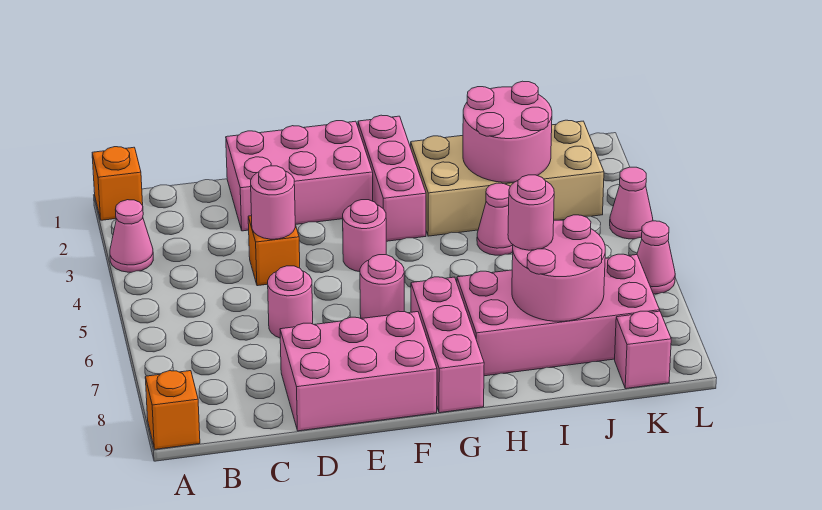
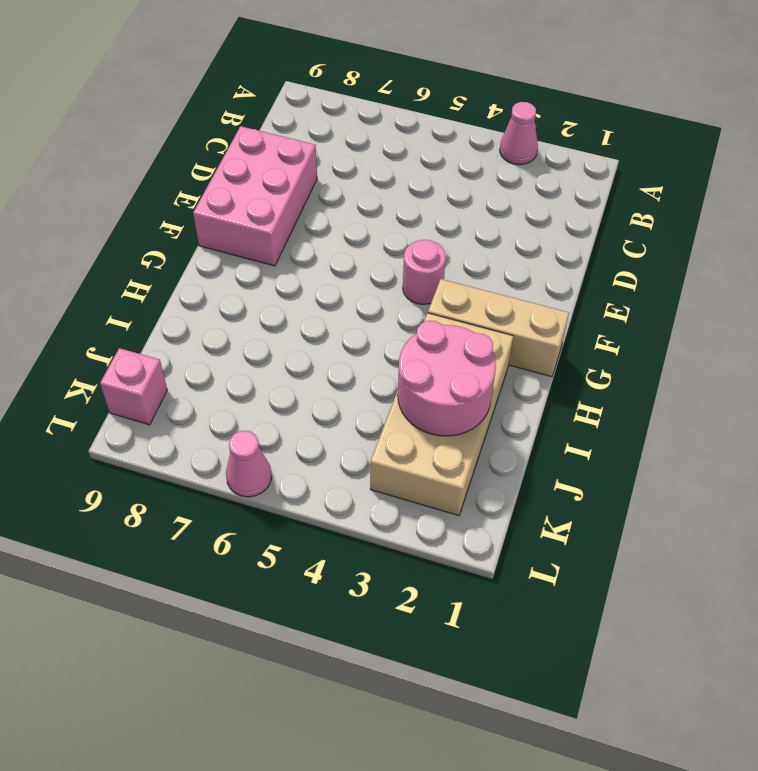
tan 1x3 brick [428,279,569,377] -> pink 1x3 brick [358,115,426,241]
none -> orange 1x1 brick [92,147,143,220]
none -> orange 1x1 brick [145,371,200,449]
none -> pink 2x3 brick [226,121,373,231]

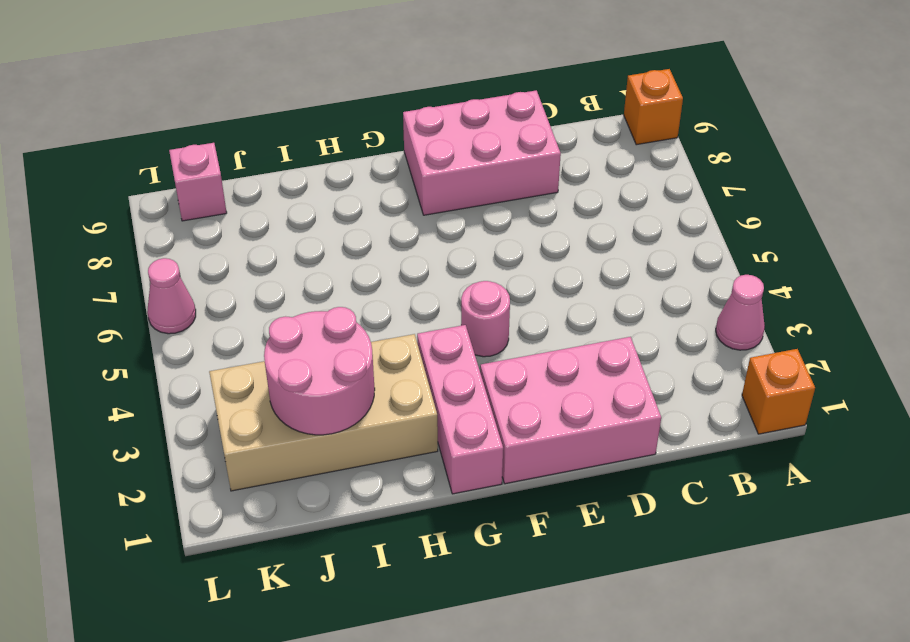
none -> orange 1x1 brick [248,216,300,286]
none -> pink 1x1 round brick [268,266,313,338]
none -> pink 1x1 round brick [360,255,404,319]

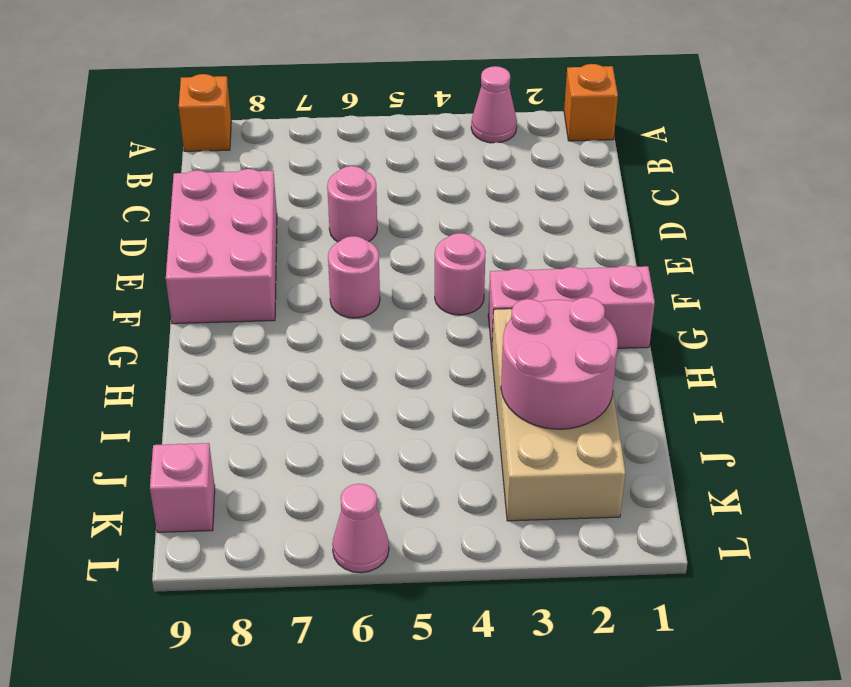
none -> pink 2x3 brick [226,121,373,231]
none -> orange 1x1 brick [248,216,300,286]
none -> pink 1x3 brick [411,277,484,413]

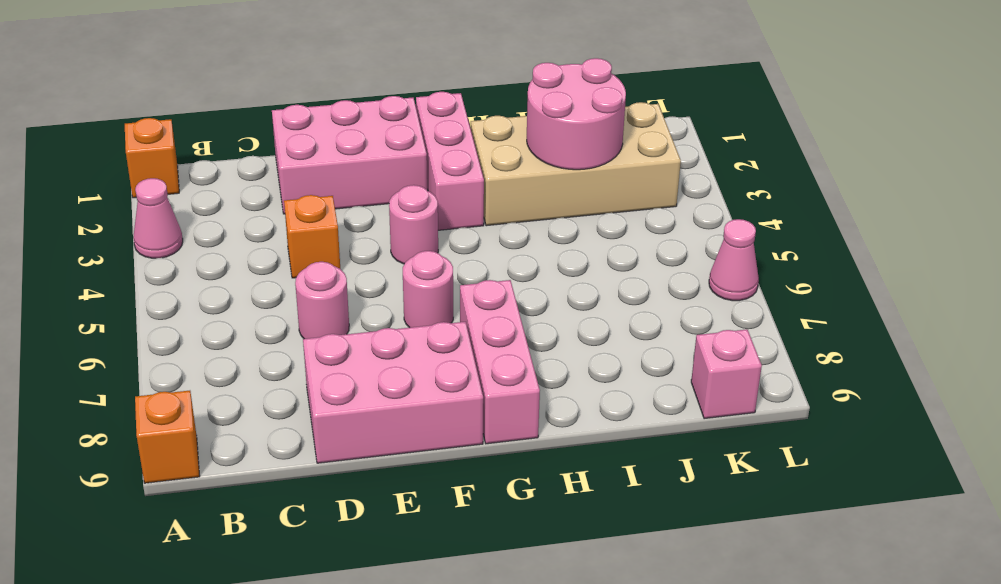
none -> pink 2x4 brick [457,254,660,376]
none -> pink 1x1 cone [477,183,513,255]
none -> pink 1x1 cone [610,167,653,239]

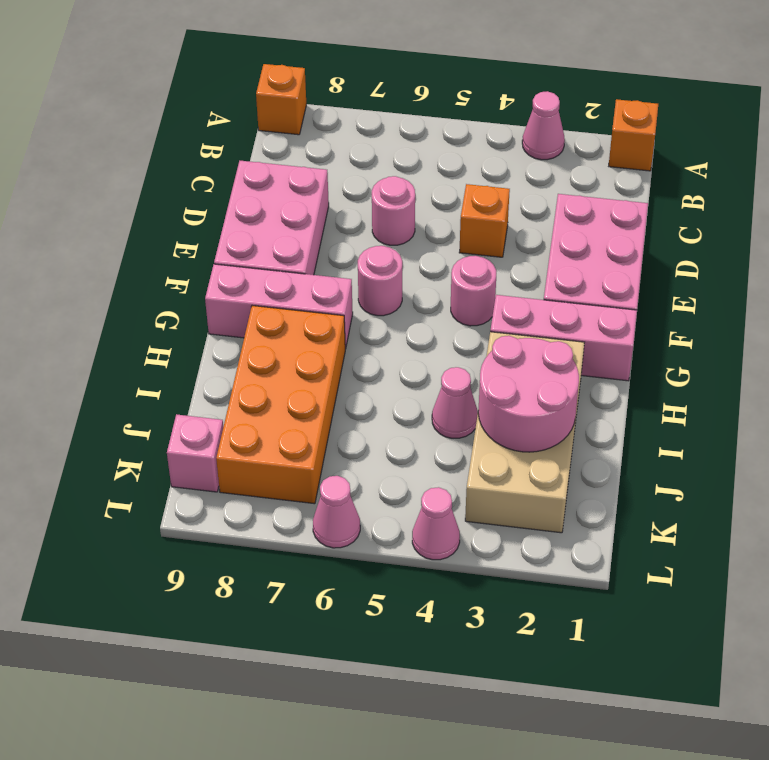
orange 2x4 brick [216,306,345,504] -> pink 2x4 brick [457,254,660,376]
none -> pink 1x1 round brick [251,166,295,239]
none -> pink 2x2 round brick [512,215,605,321]
none -> pink 1x1 round brick [508,175,554,250]

